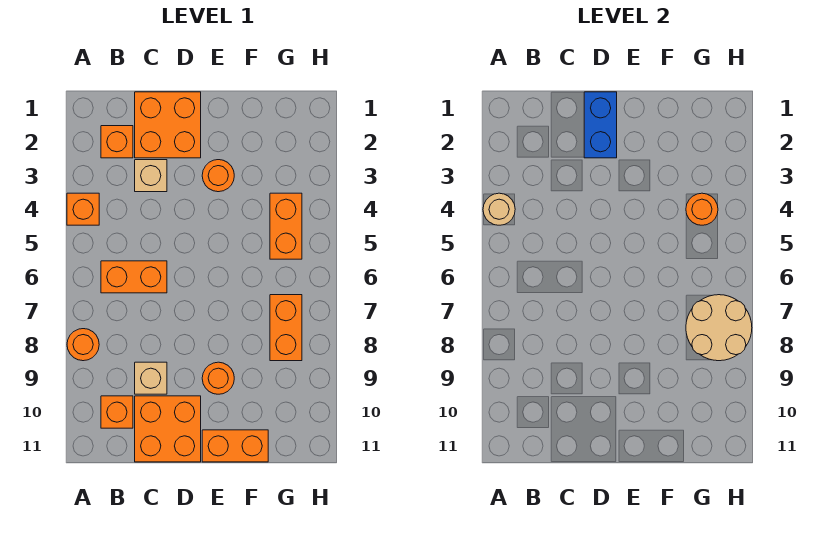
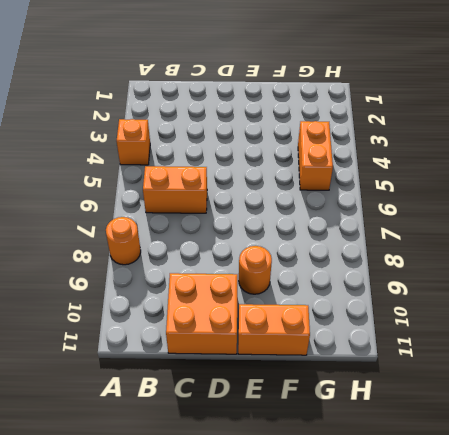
none -> orange 1x1 brick [101,126,133,158]
none -> orange 1x1 brick [101,396,133,428]
none -> orange 2x2 brick [135,92,201,158]

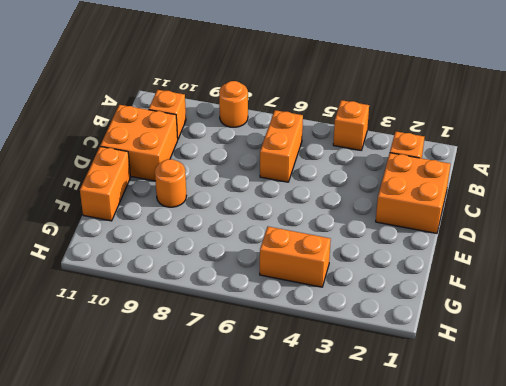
none -> tan 1x1 brick [135,160,167,192]
none -> tan 1x1 brick [135,362,167,394]
none -> orange 1x1 round brick [202,160,234,192]

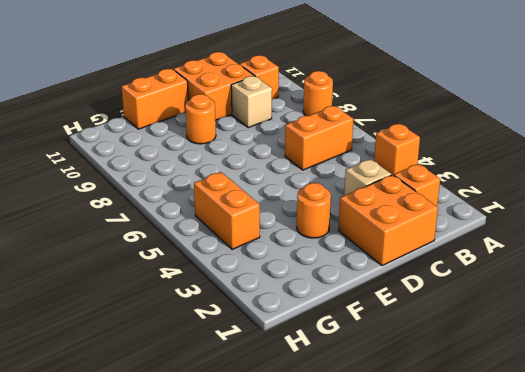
none -> orange 1x2 brick [270,295,302,361]
none -> tan 1x1 round brick [483,193,515,225]
none -> blue 1x2 brick [584,92,617,158]

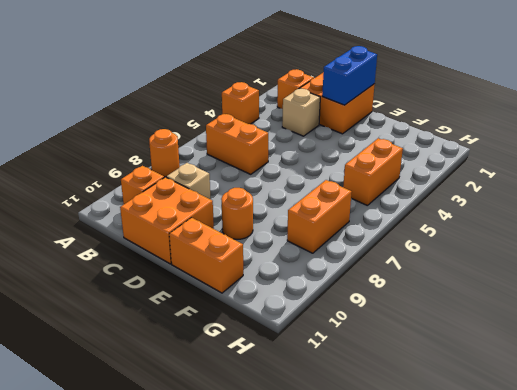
none -> orange 1x1 round brick [202,160,234,192]
none -> tan 1x1 round brick [483,193,515,225]
none -> orange 1x1 round brick [686,193,718,225]

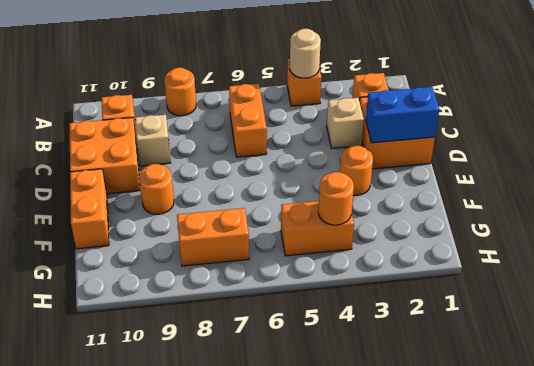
none -> tan 2x2 round brick [686,295,752,361]

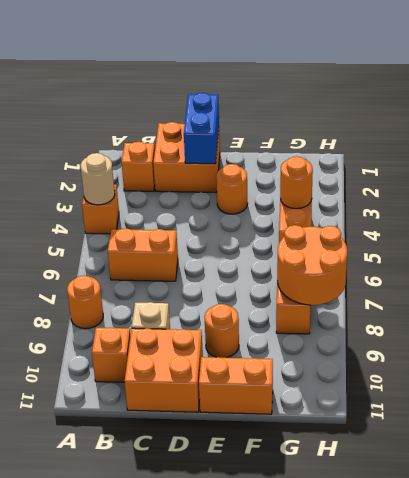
orange 2x2 round brick [277,225,347,305] -> tan 2x2 round brick [686,295,752,361]
none -> tan 1x1 brick [135,160,167,192]

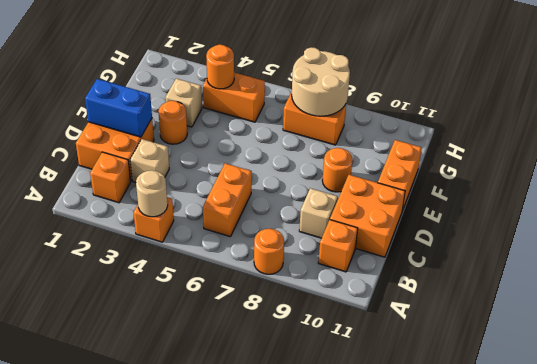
tan 1x1 brick [165,79,202,127] -> none

